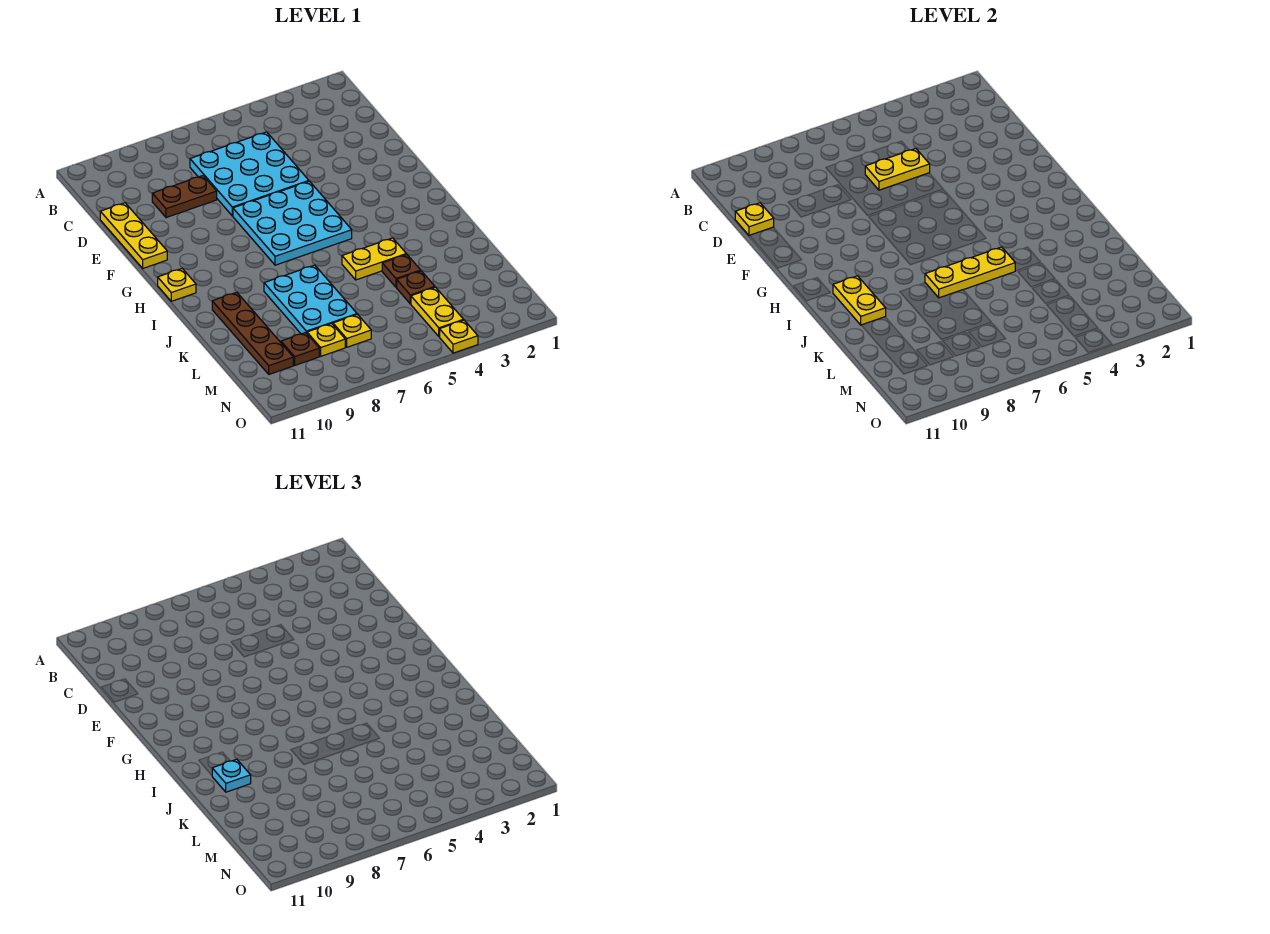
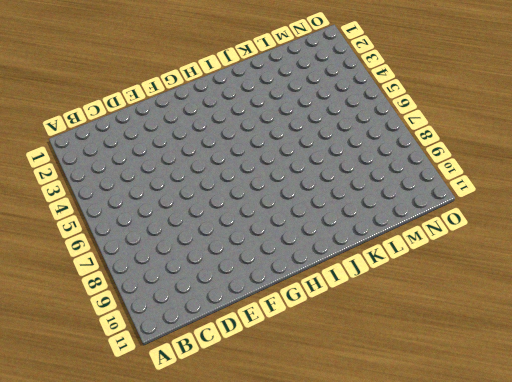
none -> cyan 3x3 plate [190,132,309,216]
none -> brown 1x2 plate [152,176,217,218]
none -> yellow 1x3 plate [100,203,167,268]

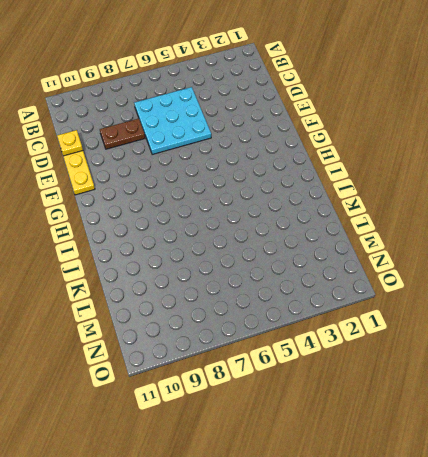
none -> cyan 3x3 plate [233,181,352,265]
none -> yellow 1x1 plate [158,269,196,301]
none -> yellow 1x2 plate [342,238,406,280]

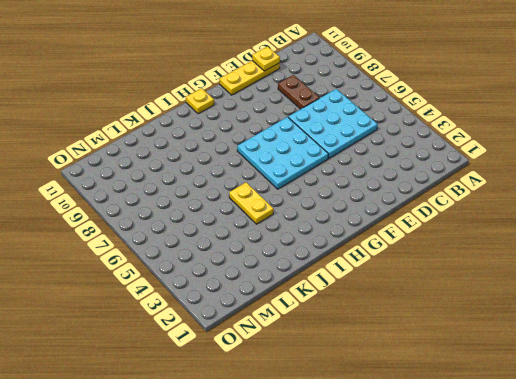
none -> cyan 2x3 plate [264,265,357,334]
none -> brown 1x4 plate [212,292,293,374]
none -> brown 1x1 plate [382,254,421,287]

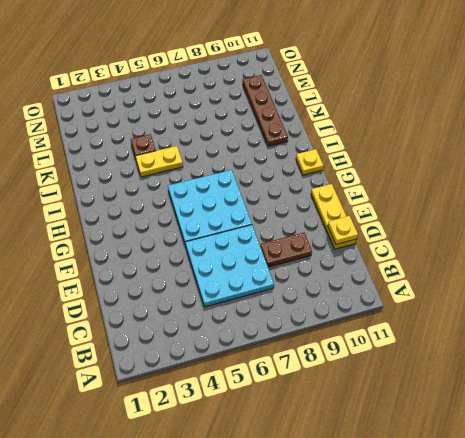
none -> cyan 2x3 plate [264,265,357,334]
none -> brown 1x1 plate [397,271,435,304]
none -> yellow 1x2 plate [411,287,464,337]

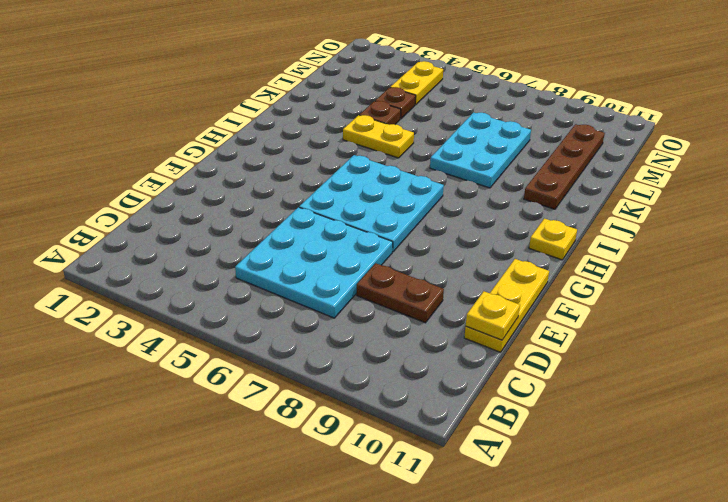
none -> yellow 1x1 plate [333,314,371,347]
none -> yellow 1x1 plate [307,324,345,356]
none -> brown 1x1 plate [281,333,319,365]

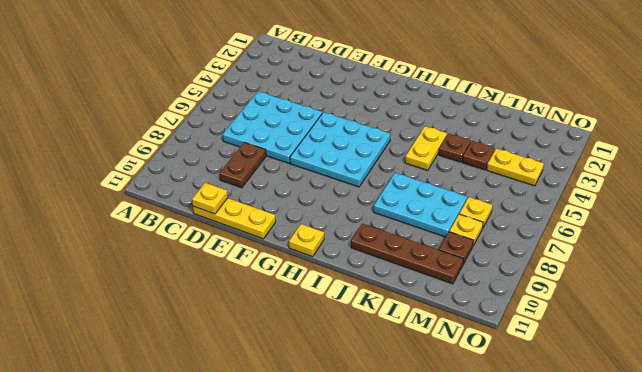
none -> yellow 1x1 plate [440,320,478,353]
none -> yellow 1x2 plate [865,149,930,190]
none -> yellow 1x2 plate [833,276,886,325]

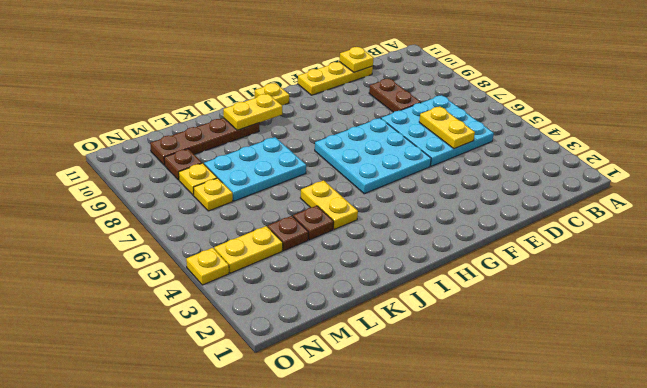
none -> yellow 1x3 plate [925,247,1015,298]
none -> cyan 1x1 plate [212,759,251,792]

